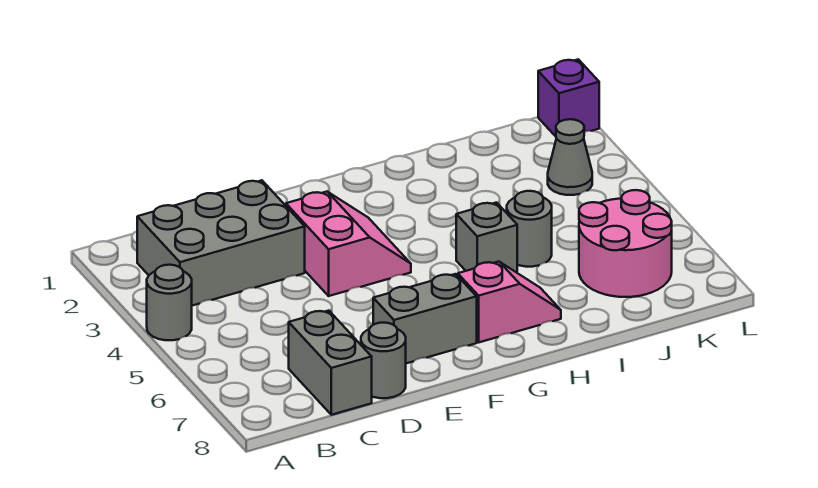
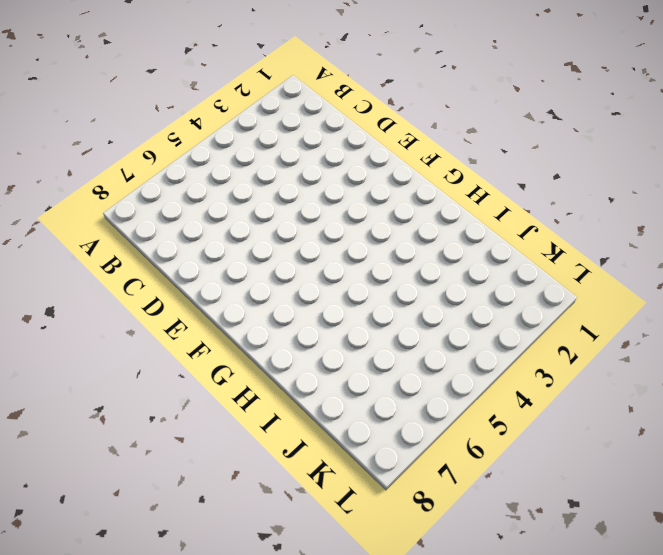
none -> grey 1x1 round brick [147,265,192,340]
none -> grey 2x3 brick [137,180,305,306]
none -> grey 1x2 brick [289,311,372,415]

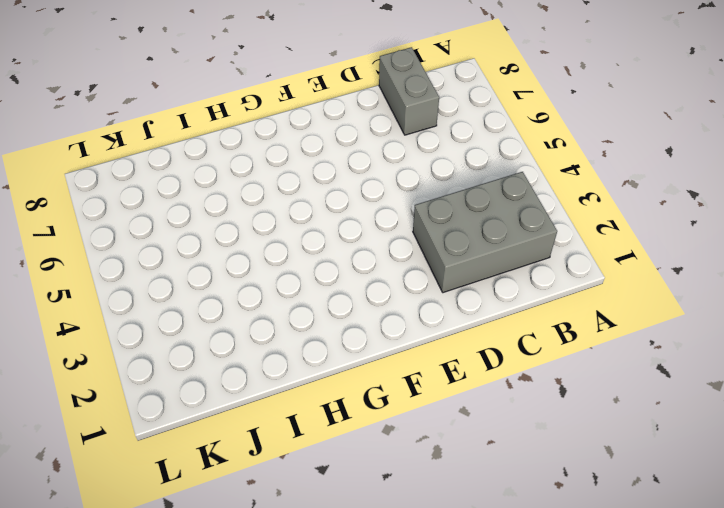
none -> grey 1x1 round brick [147,265,192,340]
none -> grey 1x1 round brick [361,323,406,398]
none -> pink 2x2 slope [286,192,411,296]

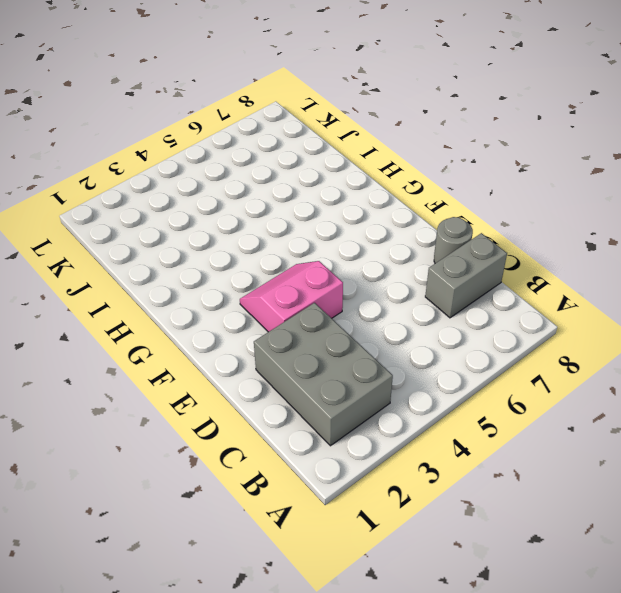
none -> grey 1x1 round brick [147,265,192,340]
none -> grey 1x2 brick [373,274,477,363]
none -> pink 1x2 slope [458,262,561,342]

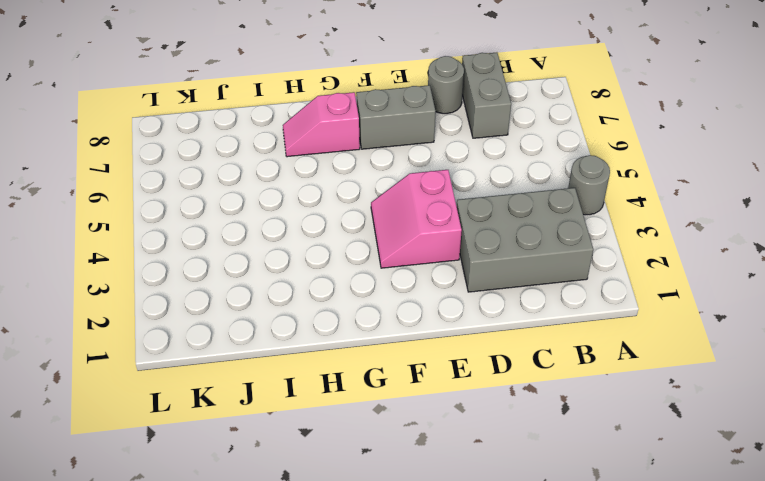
none -> grey 1x1 brick [456,203,517,272]
none -> grey 1x1 round brick [507,191,552,267]
none -> pink 2x2 round brick [579,190,672,297]

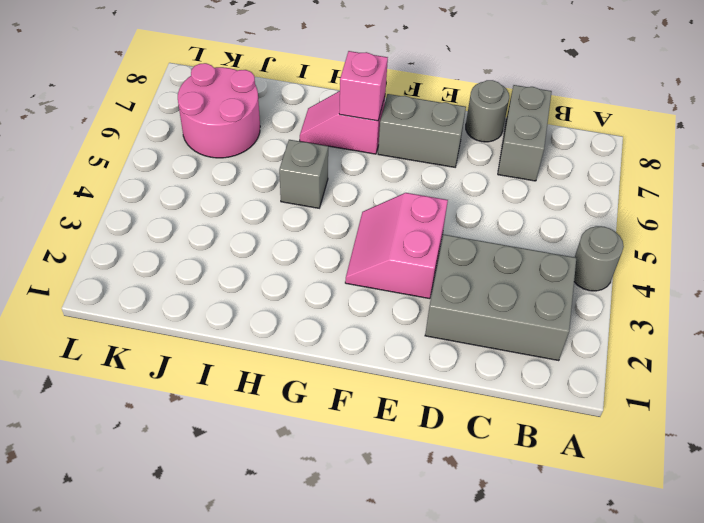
pink 1x1 brick [339,51,388,121] -> none
none -> grey 1x1 round brick [507,191,552,267]
none -> grey 1x1 cone [548,119,592,195]
none -> purple 1x1 brick [538,59,599,136]

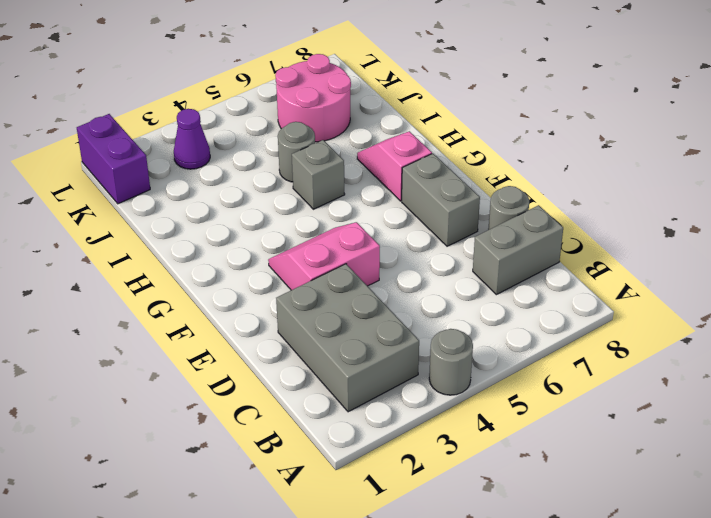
purple 1x2 brick [77,114,150,204] -> purple 1x1 brick [538,59,599,136]
purple 1x1 cone [174,109,210,169] -> grey 1x1 cone [548,119,592,195]

